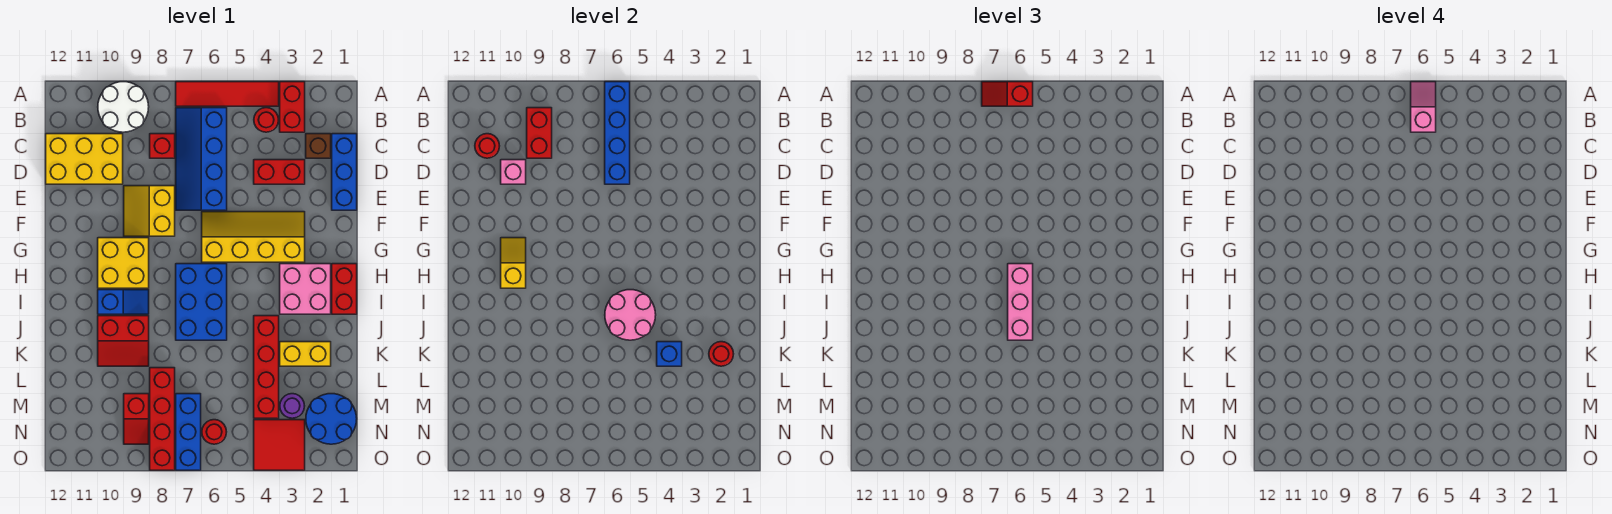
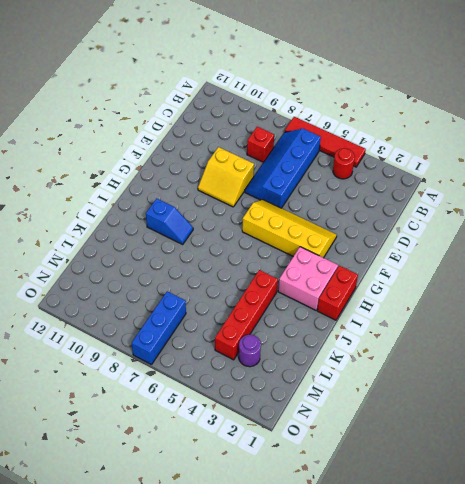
yellow 2x2 slope [198,147,254,207] -> yellow 2x2 slope turned to [124,186,175,236]
none -> red 1x2 brick [280,82,305,132]
none -> white 2x2 round brick [98,82,149,132]
none -> blue 1x3 brick [332,134,357,210]
none -> brown 1x1 brick [306,134,331,158]

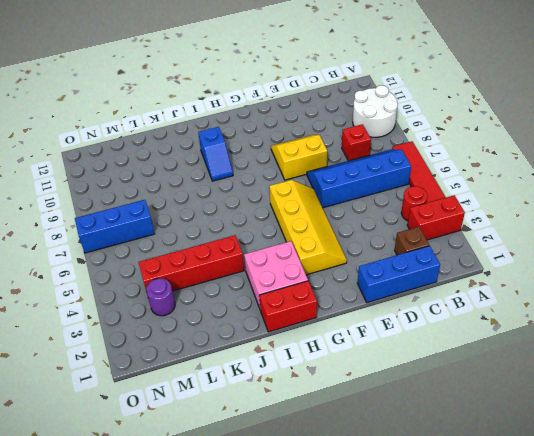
none -> yellow 2x3 brick [46,134,123,184]
none -> red 1x2 brick [254,160,305,184]
none -> yellow 2x2 brick [98,238,149,288]
none -> blue 2x3 brick [176,264,227,340]

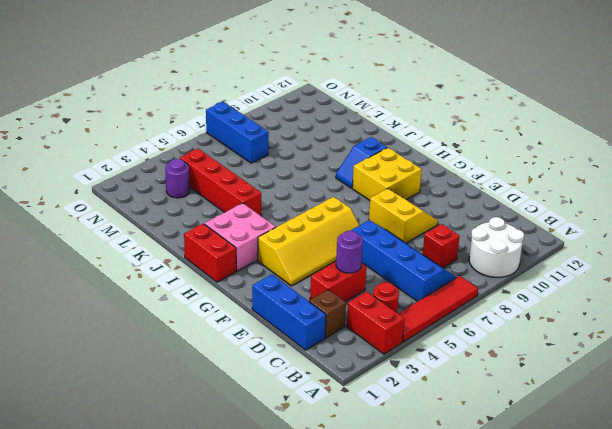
purple 1x1 round brick [336,231,363,273] -> none
none -> yellow 2x3 brick [46,134,123,184]
none -> blue 2x3 brick [176,264,227,340]
none -> red 2x2 slope [98,316,149,366]
none -> yellow 1x2 brick [280,342,331,366]

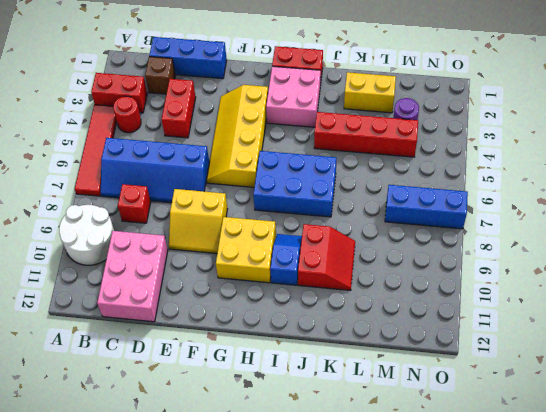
pink 2x3 brick [97,231,168,322] -> yellow 2x3 brick [46,134,123,184]
yellow 1x2 brick [344,72,396,113] -> yellow 1x2 brick turned to [280,342,331,366]
none -> red 1x4 brick [150,368,175,470]
none -> blue 2x2 round brick [306,394,357,444]
none -> red 1x2 slope [124,394,149,444]
none -> red 2x2 tile [254,420,305,470]

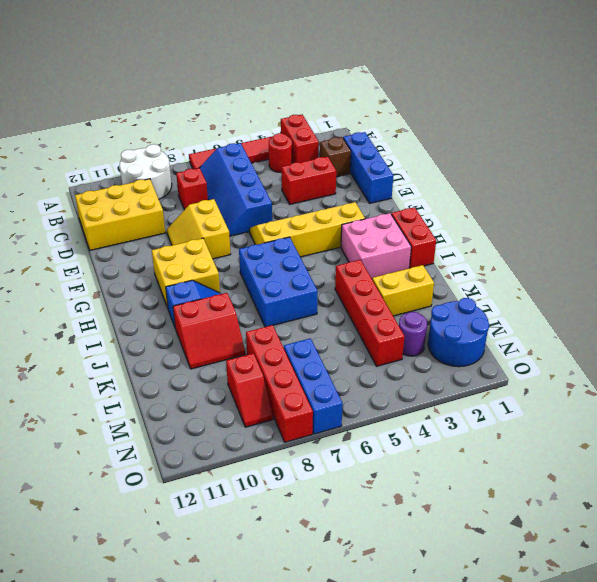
none -> red 2x2 tile [254,420,305,470]
none -> red 1x1 round brick [202,420,226,444]
none -> blue 1x4 brick [605,82,630,184]
none -> red 1x2 brick [527,108,552,158]

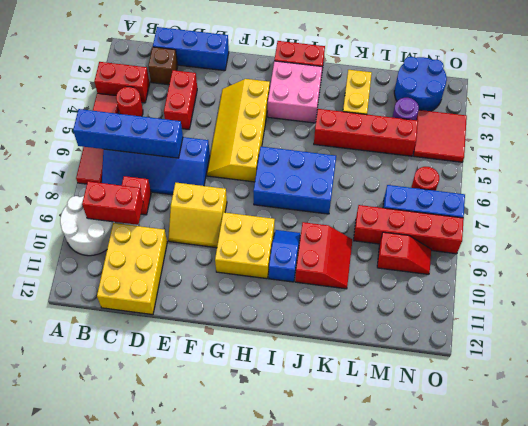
none -> red 1x1 round brick [475,134,499,158]
none -> pink 1x1 brick [501,160,526,184]
none -> yellow 1x2 slope [501,238,526,288]
none -> pink 2x2 round brick [605,290,656,340]

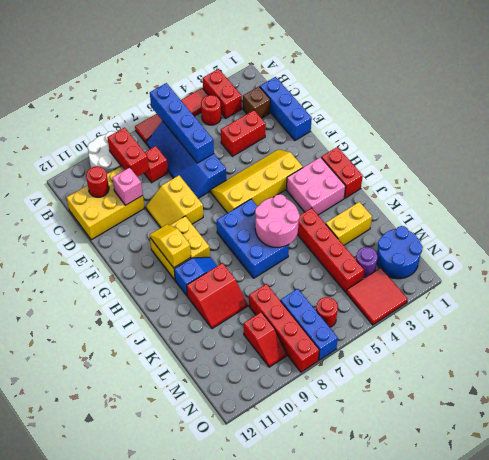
none -> red 1x1 round brick [709,342,733,366]
none -> blue 1x1 brick [657,342,682,366]
none -> red 1x2 slope [982,82,1033,106]
none -> pink 1x3 brick [1008,264,1033,340]

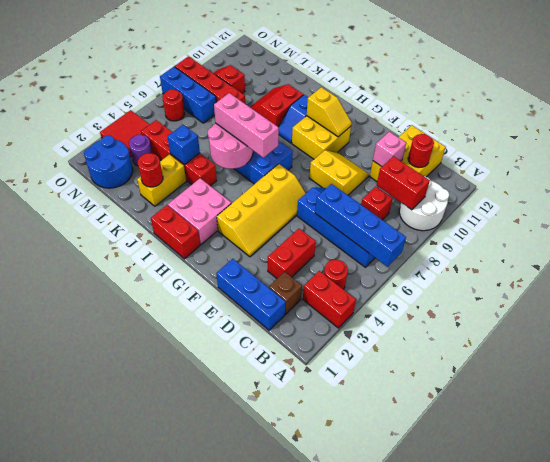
none -> red 1x4 tile [176,82,279,106]
none -> red 1x2 slope [982,82,1033,106]
none -> pink 1x2 slope [1411,82,1436,132]

